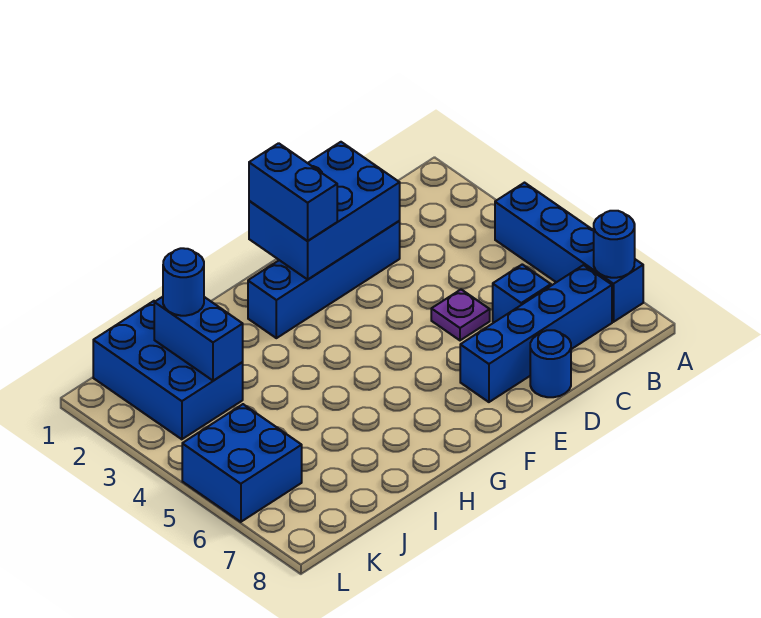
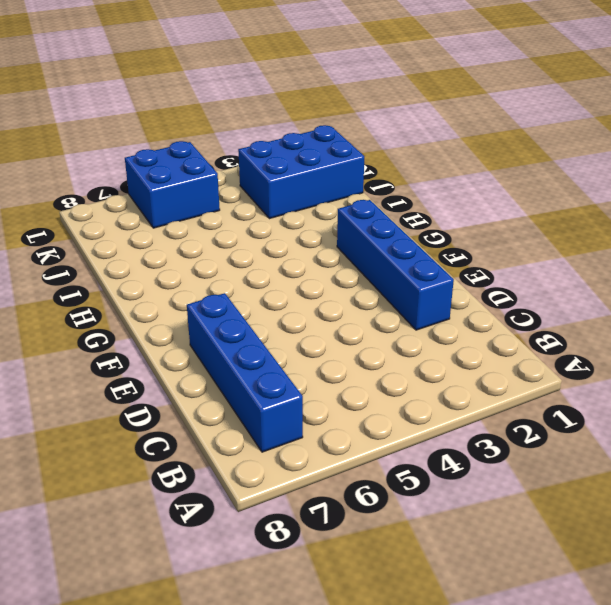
none -> blue 1x4 brick [495,183,643,322]
none -> blue 1x1 brick [493,264,551,322]
none -> purple 1x1 plate [431,290,490,340]

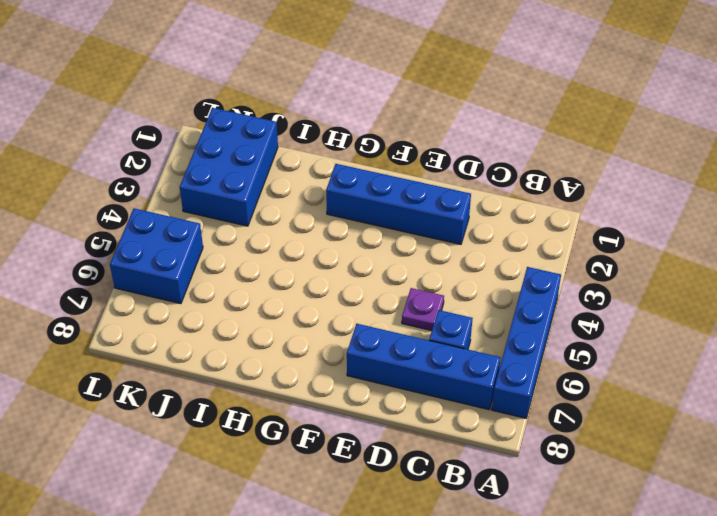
none -> blue 1x1 round brick [530,330,571,397]
none -> blue 1x1 round brick [594,211,635,278]
none -> blue 2x3 brick [249,142,400,279]

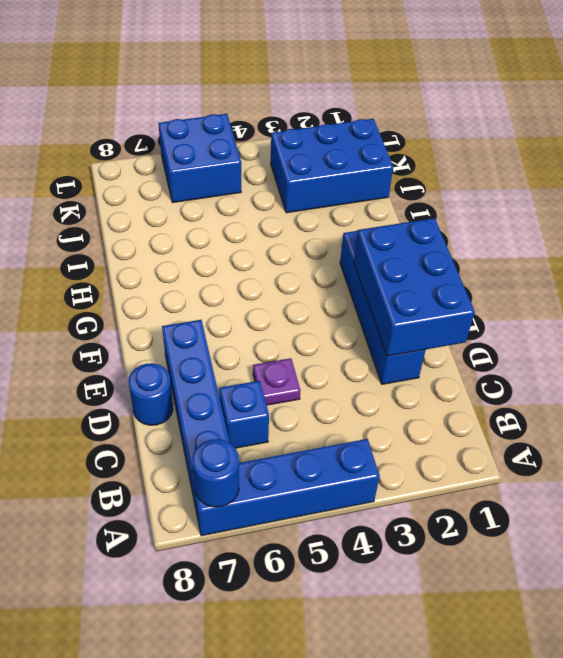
none -> blue 1x2 brick [154,297,243,381]
none -> blue 1x2 brick [249,143,337,241]
none -> blue 1x1 round brick [163,248,204,316]

